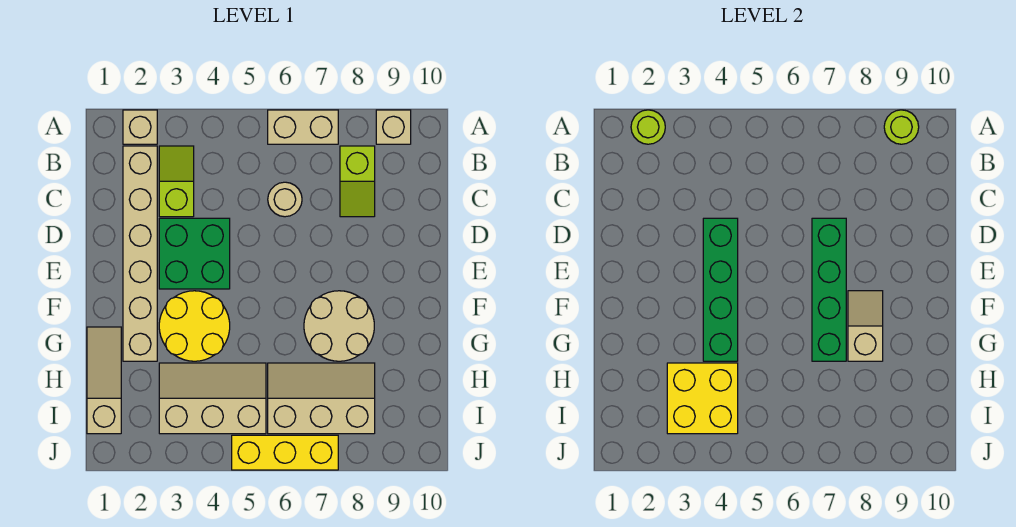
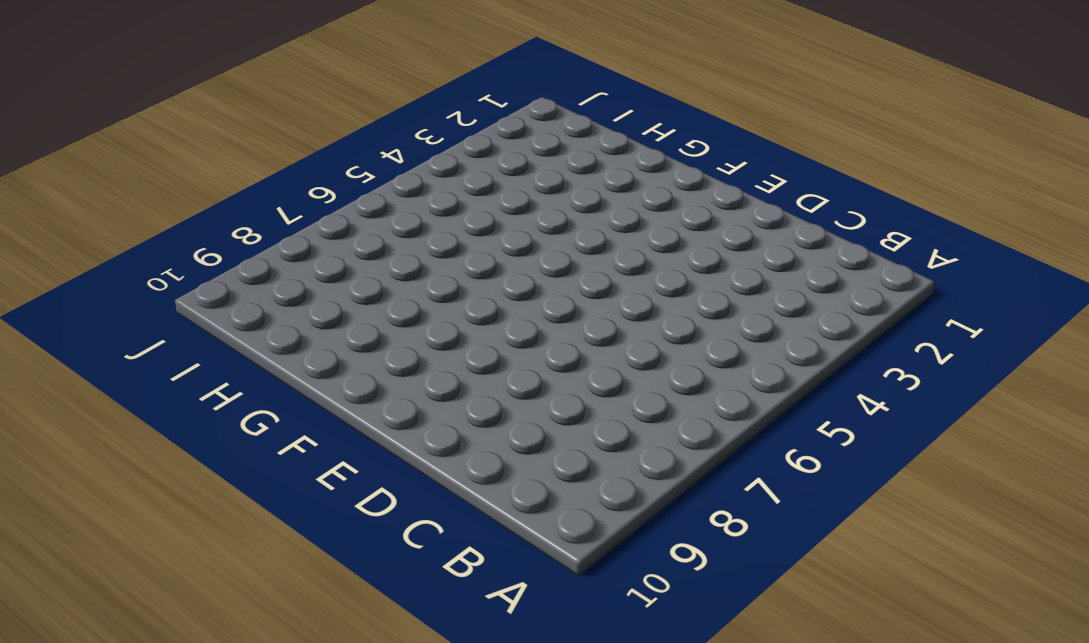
none -> tan 1x1 brick [123,110,157,144]
none -> tan 1x2 brick [268,110,338,144]
none -> tan 1x1 brick [376,110,411,144]

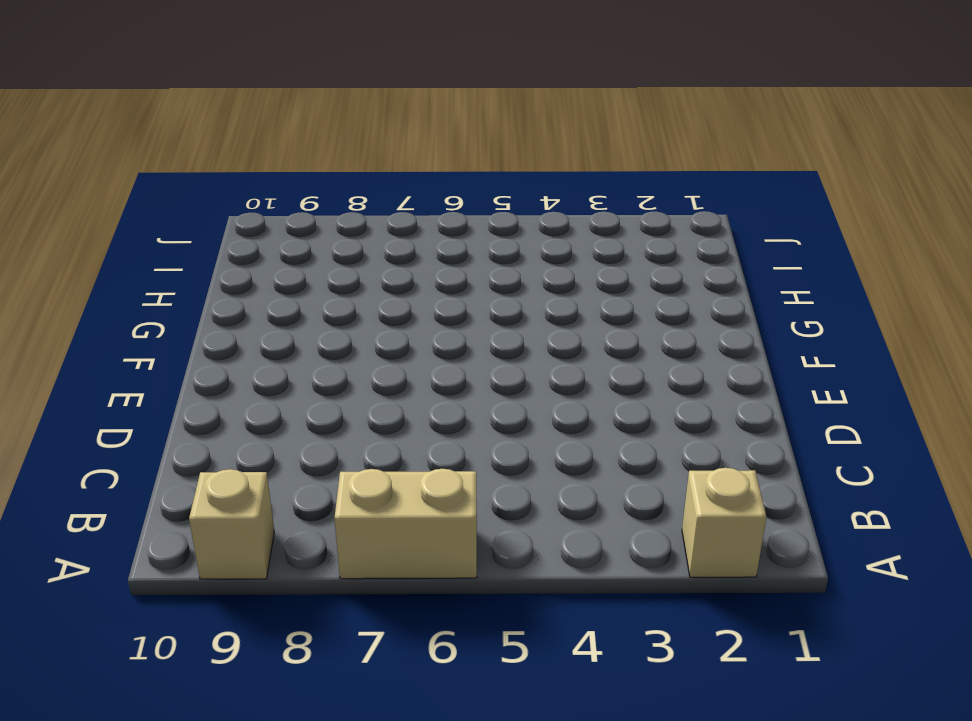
none -> tan 1x6 brick [123,146,157,361]
none -> lime 1x2 slope [159,146,194,217]
none -> lime 1x2 slope [340,146,375,217]

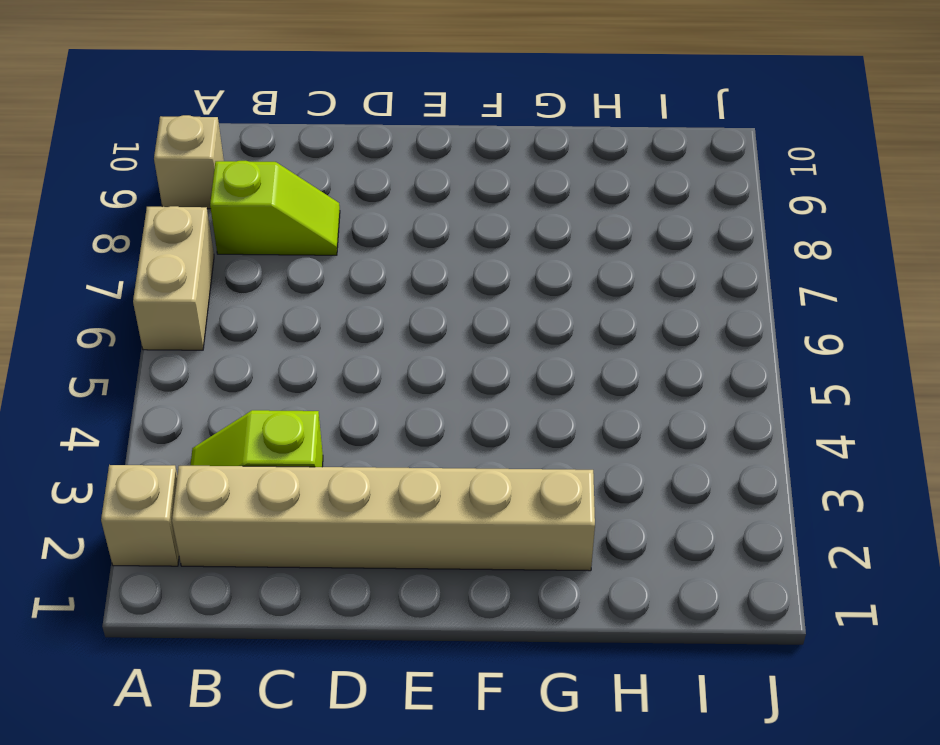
none -> tan 1x1 round brick [268,182,302,217]
none -> green 2x2 brick [159,218,230,289]
none -> yellow 2x2 round brick [159,291,230,361]

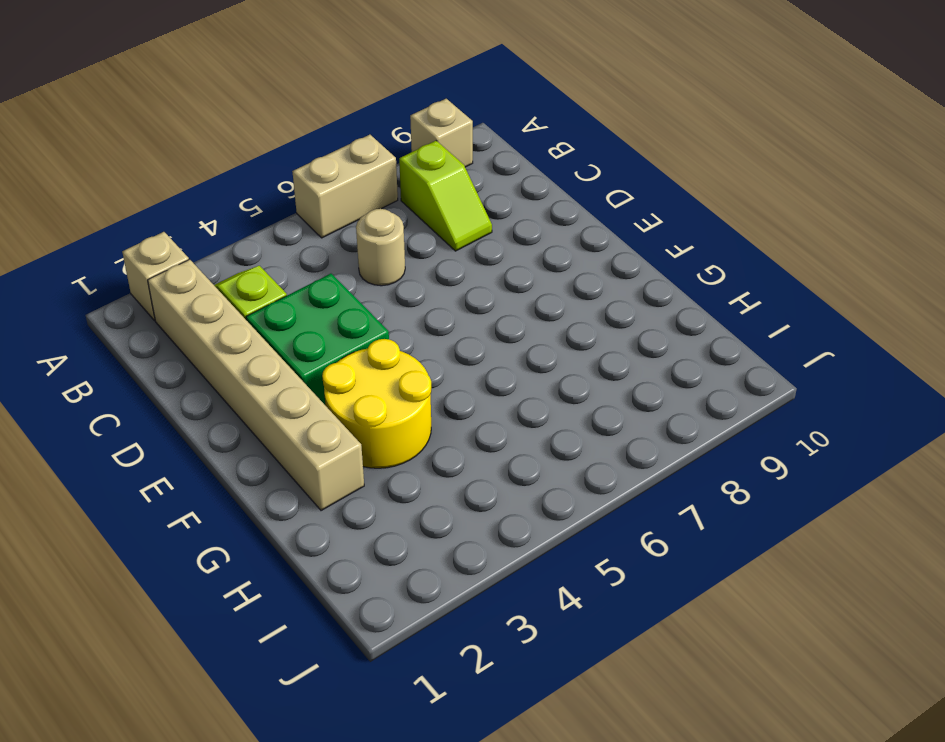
none -> tan 2x2 round brick [304,291,374,361]
none -> tan 1x3 slope [87,327,121,434]
none -> tan 2x3 slope [159,363,266,434]

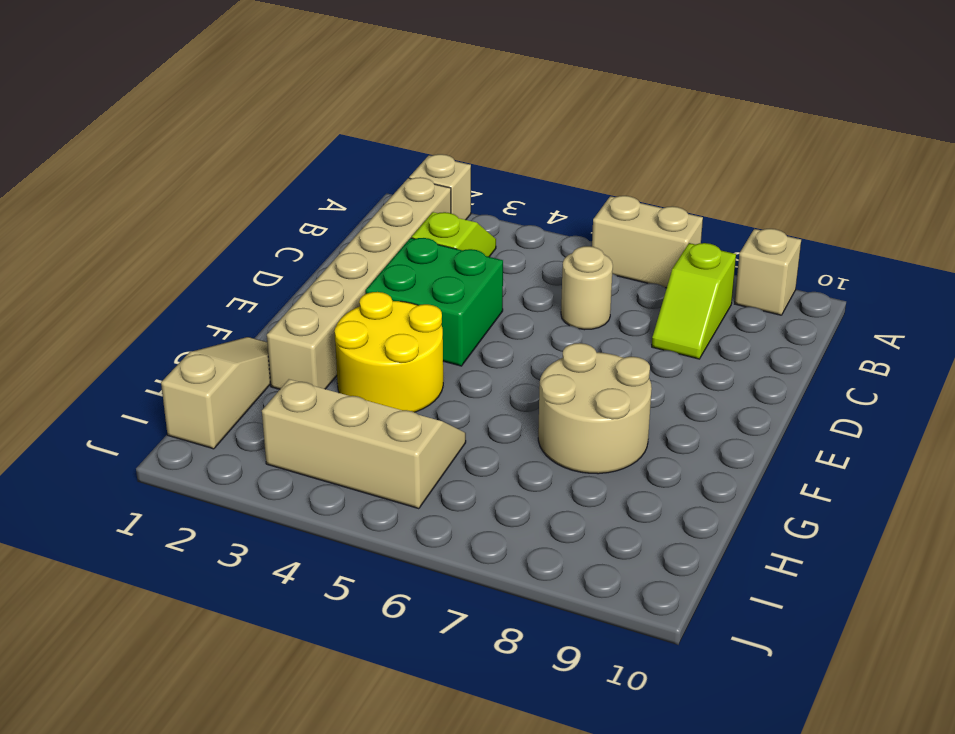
none -> tan 2x3 slope [268,363,375,434]
none -> yellow 1x3 brick [232,435,338,470]
none -> lime 1x1 round brick [631,110,665,144]

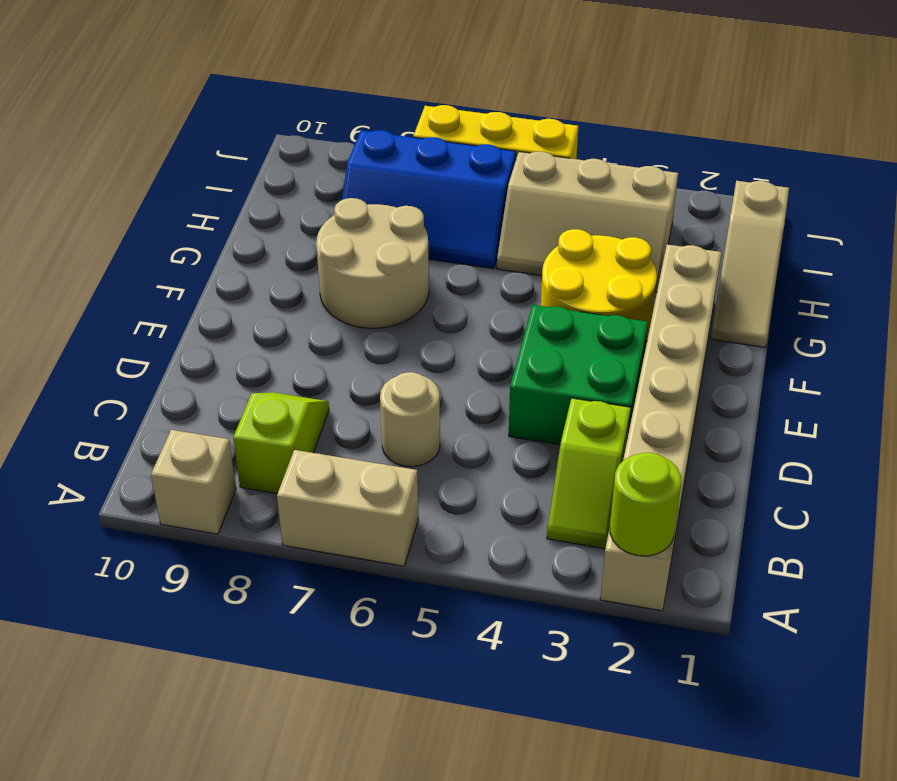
blue 2x3 slope [342,130,516,269] -> tan 2x3 slope [268,363,375,434]
none -> lime 1x1 round brick [884,110,919,144]
none -> green 1x4 brick [703,218,738,361]
none -> green 1x4 brick [812,218,846,361]

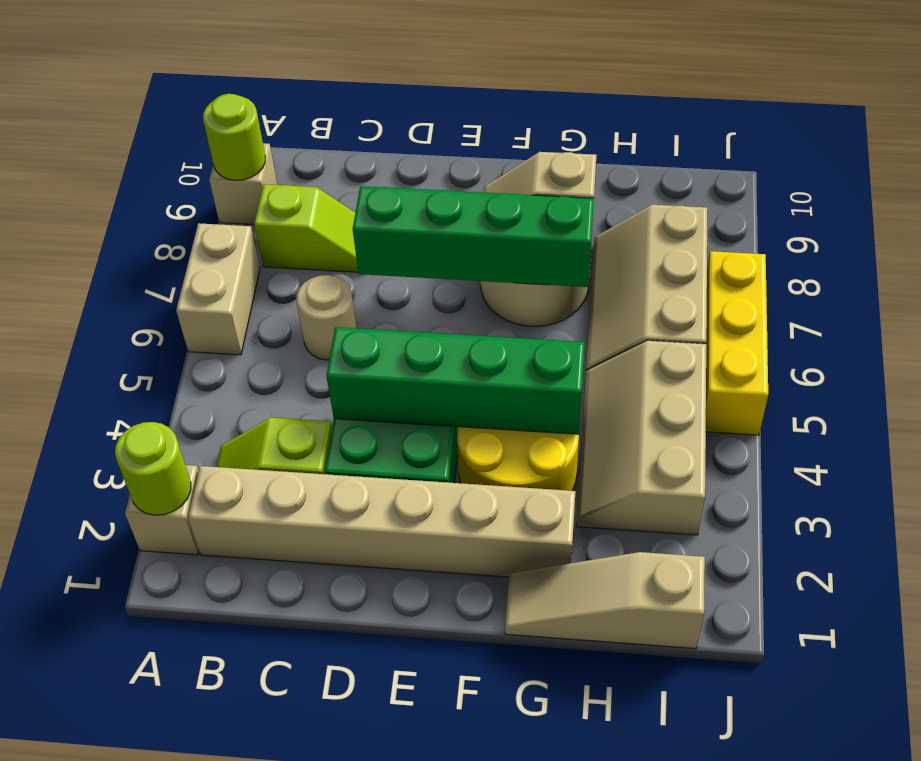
none -> yellow 2x2 brick [667,363,738,434]

